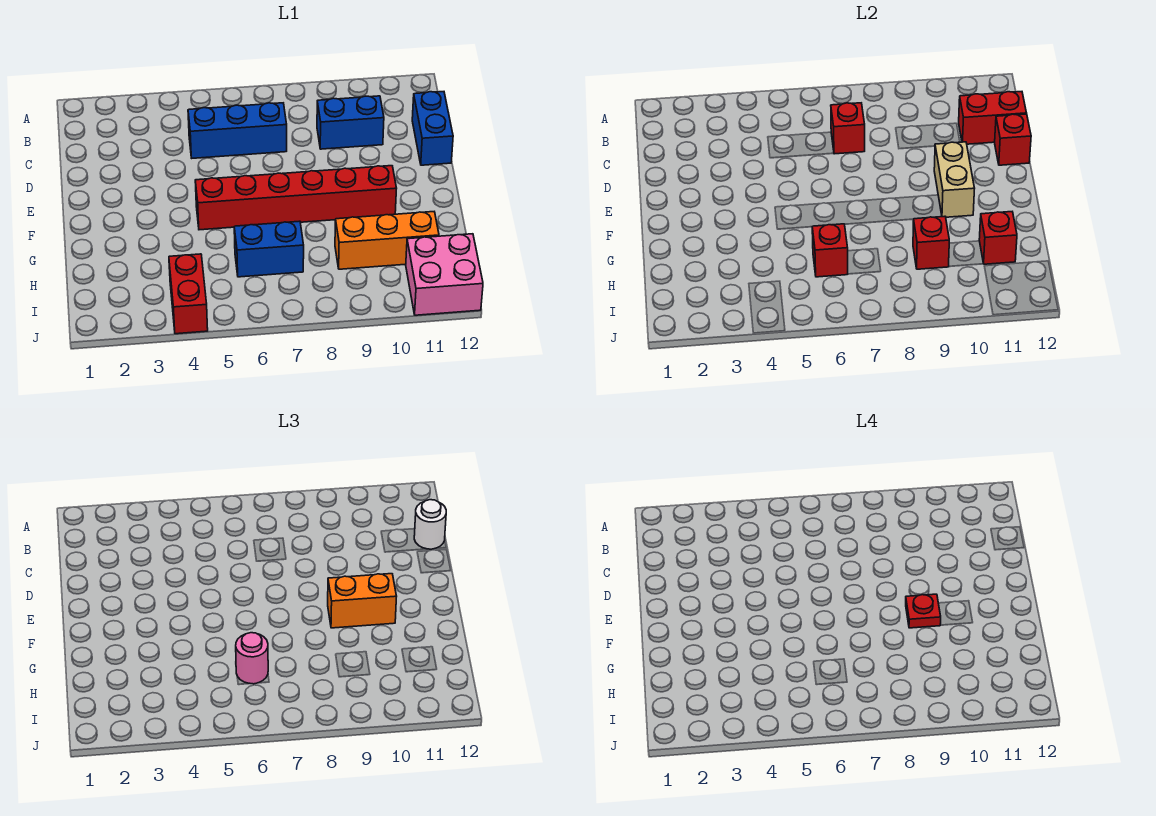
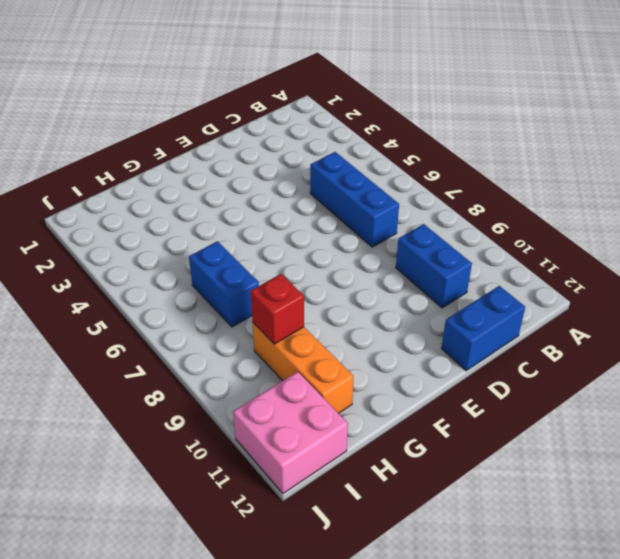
none -> red 1x6 brick [195,166,397,230]
none -> red 1x2 brick [169,254,208,334]
none -> red 1x1 brick [831,103,865,154]

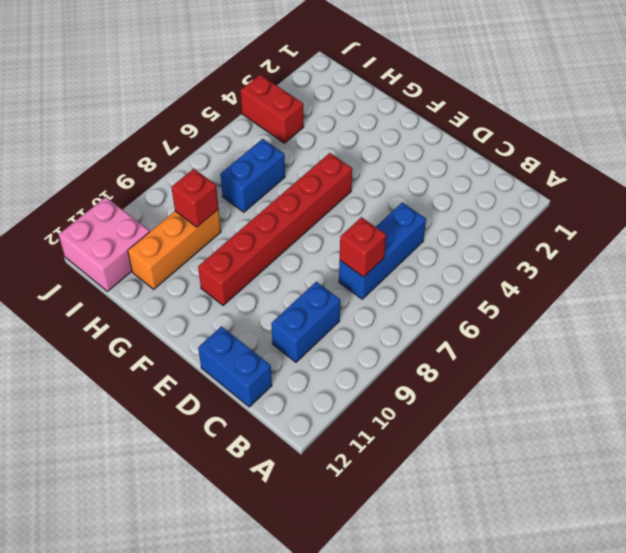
none -> red 1x2 brick [959,92,1027,144]
none -> red 1x1 brick [995,114,1031,165]
none -> tan 1x2 brick [934,142,975,217]

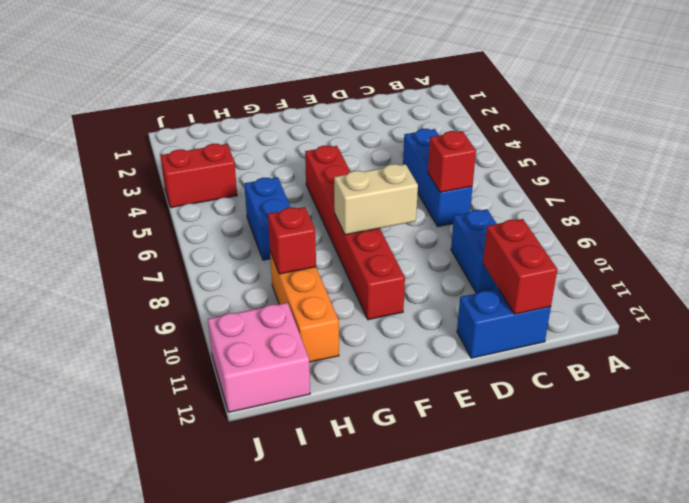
tan 1x2 brick [334,164,418,235] -> tan 1x2 brick moved to [934,142,975,217]
none -> red 1x1 brick [995,114,1031,165]
none -> red 1x1 brick [812,224,848,277]
none -> red 1x1 brick [979,212,1017,264]

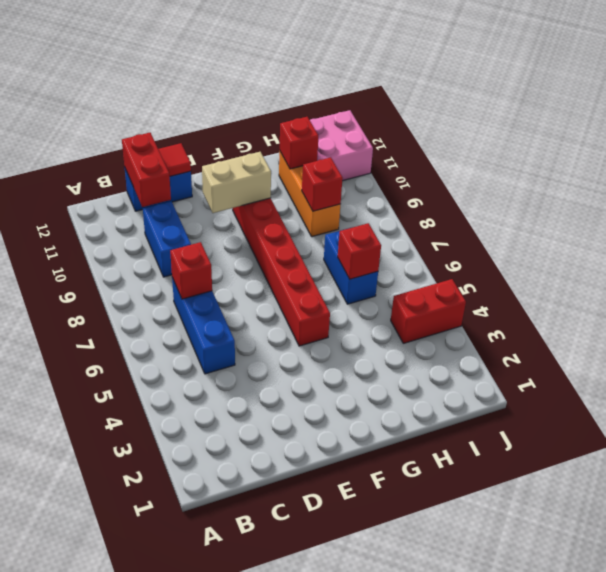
red 1x1 tile [158,143,191,176] -> red 1x1 brick [995,114,1031,165]
none -> white 1x1 round brick [414,500,446,549]
none -> orange 1x2 brick [328,574,397,628]
none -> pink 1x1 round brick [236,633,268,684]

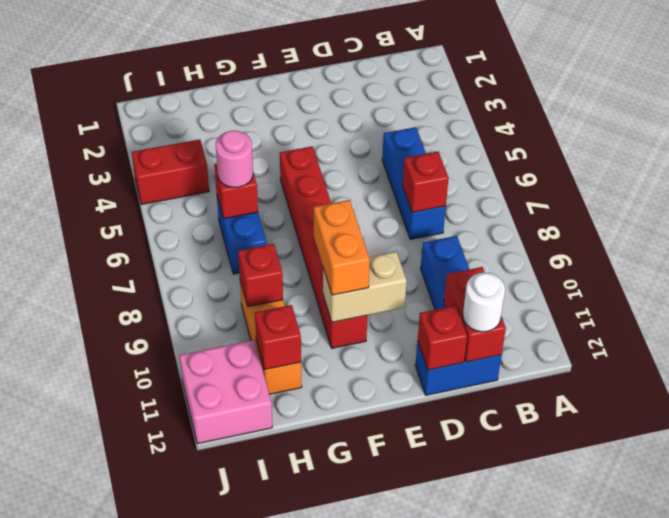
none -> red 1x1 plate [906,594,941,628]

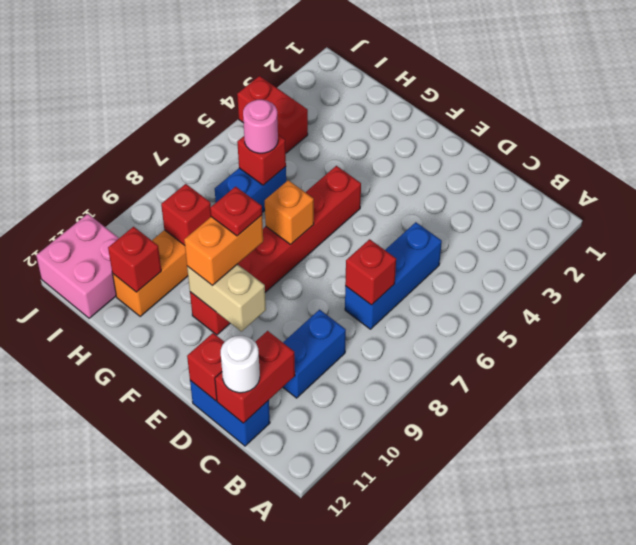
orange 1x1 brick [265,180,314,244] -> none

